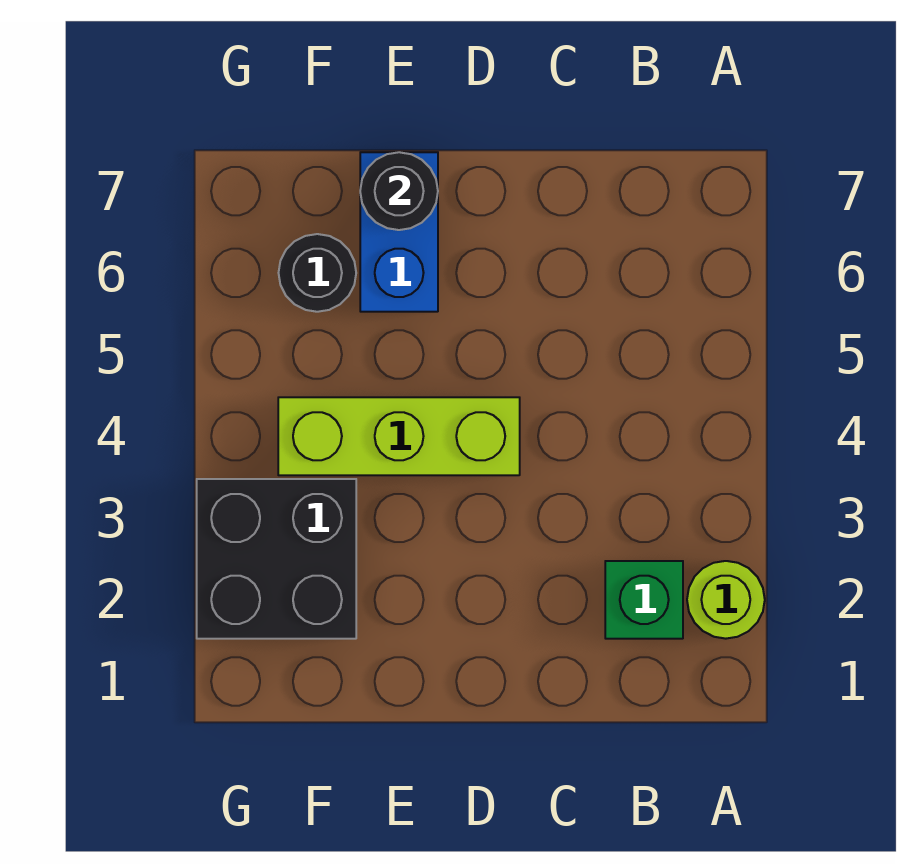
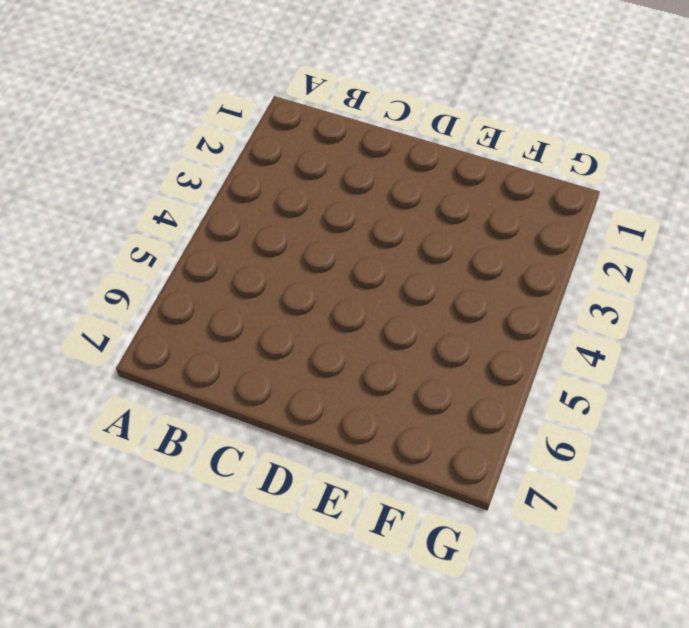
none -> lime 1x1 round brick [687,561,765,639]
none -> green 1x1 brick [605,561,683,639]

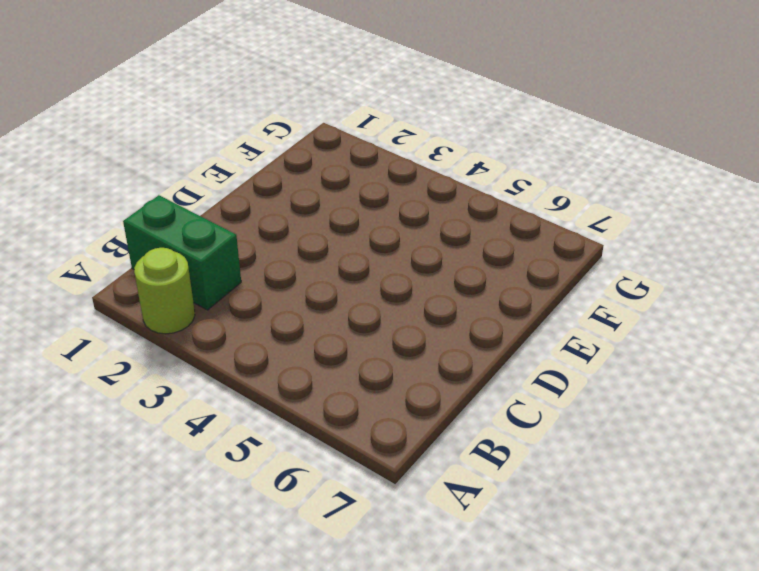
green 1x2 brick [123,195,241,310] -> green 1x1 brick [605,561,683,639]
none -> lime 1x3 brick [278,397,520,475]
none -> blue 1x2 brick [360,152,438,312]

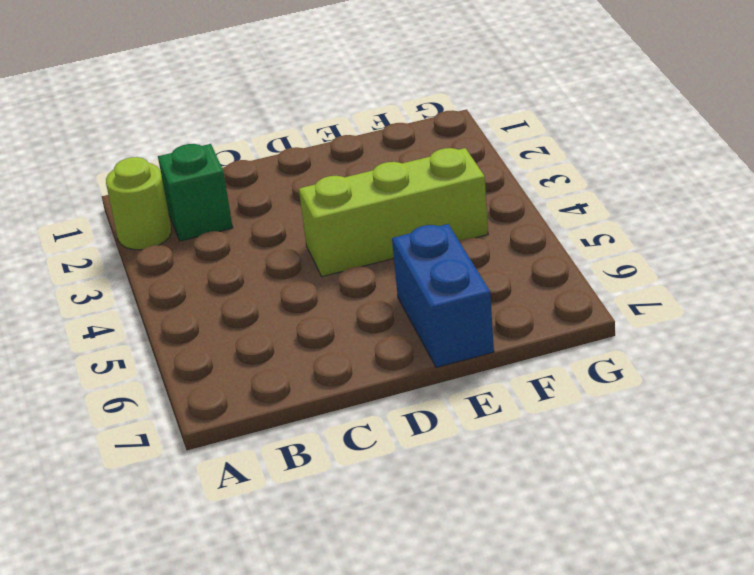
none -> black 2x2 brick [197,479,356,639]
none -> black 1x1 round brick [279,234,356,312]

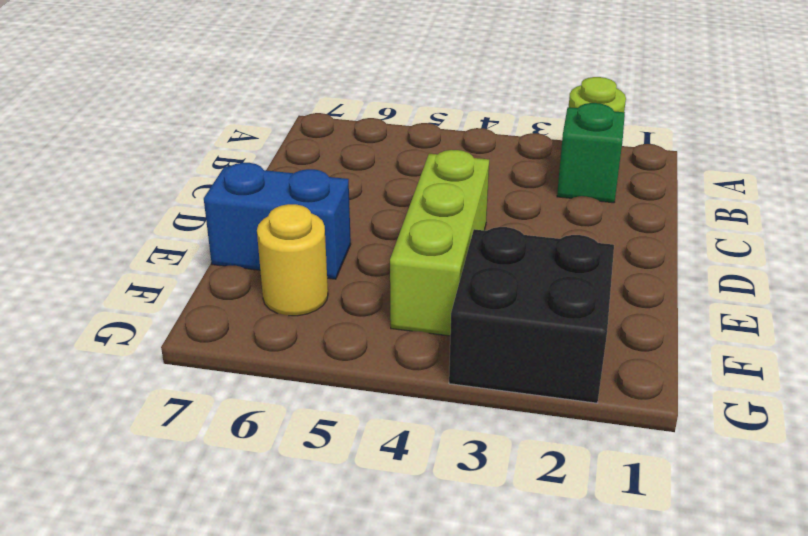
yellow 1x1 round brick [257,204,328,316] -> black 1x1 round brick [279,234,356,312]
none -> black 1x1 round brick [360,152,438,230]

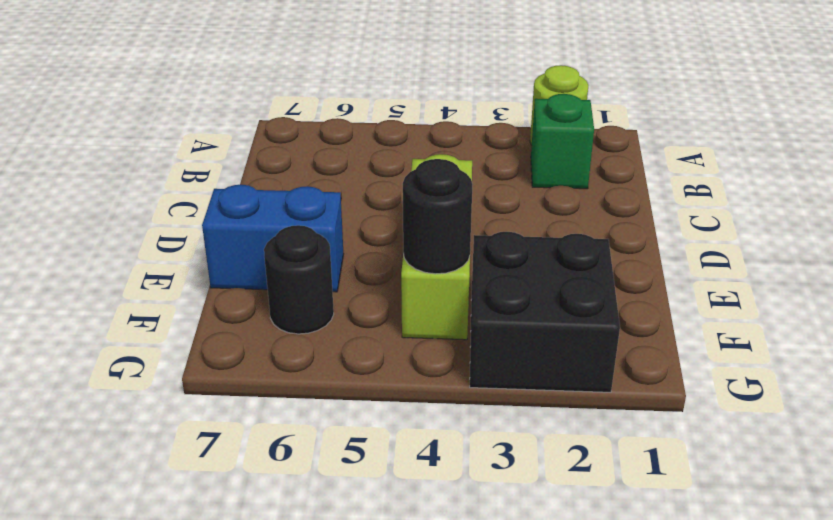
black 1x1 round brick [403,159,472,274] -> black 1x1 round brick moved to [360,152,438,230]

